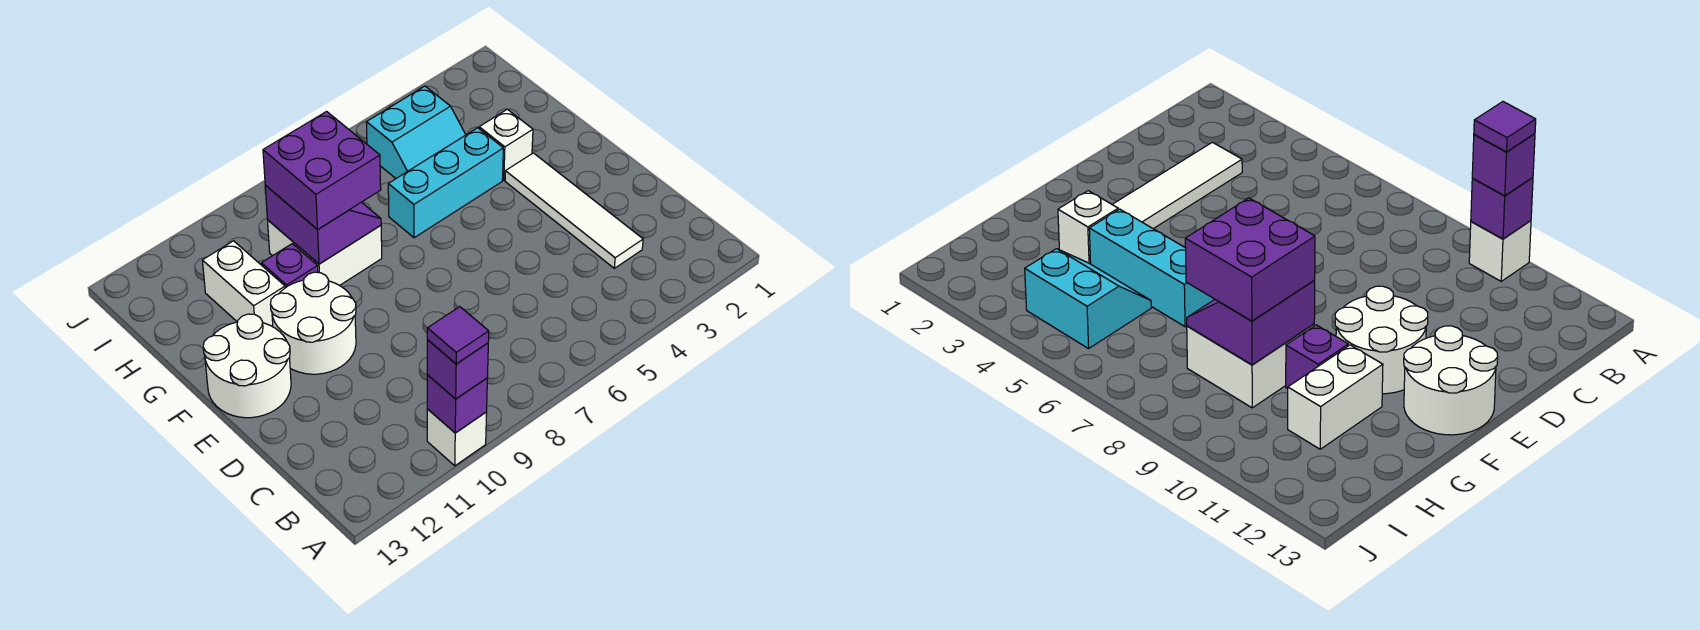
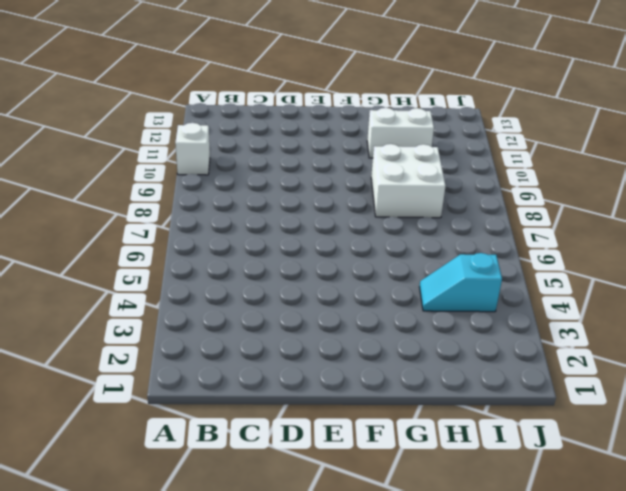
cyan 1x2 slope [420,253,502,312] -> cyan 2x2 slope [366,86,466,178]
none -> white 1x4 tile [505,153,643,268]
none -> white 2x2 round brick [270,272,356,374]
none -> white 2x2 round brick [203,314,291,418]

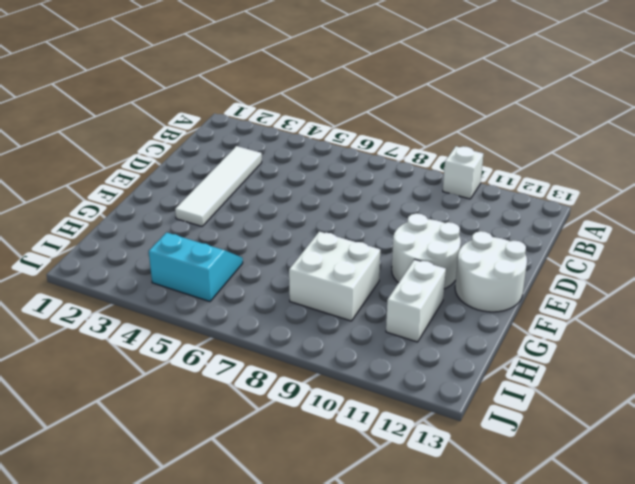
none -> white 1x1 brick [479,109,533,180]
none -> cyan 1x3 brick [388,128,503,238]
none -> purple 1x1 brick [261,244,318,288]

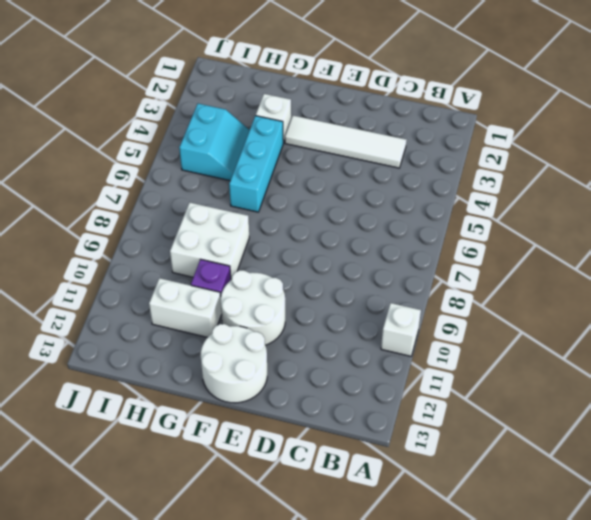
none -> purple 1x1 brick [427,375,487,433]
none -> purple 2x2 slope [265,185,381,264]
none -> purple 1x1 brick [427,340,488,399]

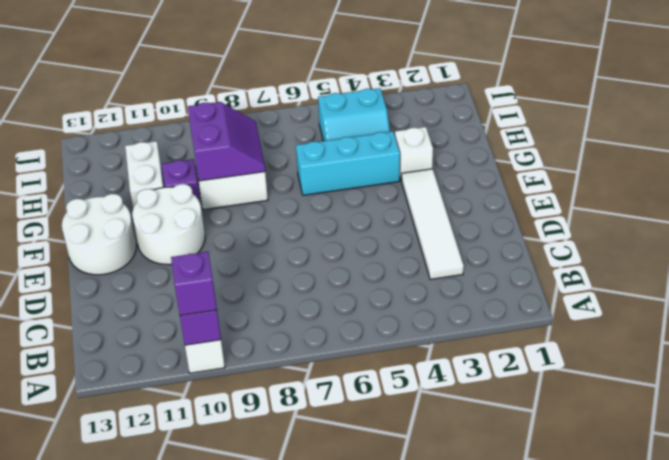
none -> purple 2x2 brick [263,112,381,229]
none -> purple 1x1 tile [427,307,489,364]

